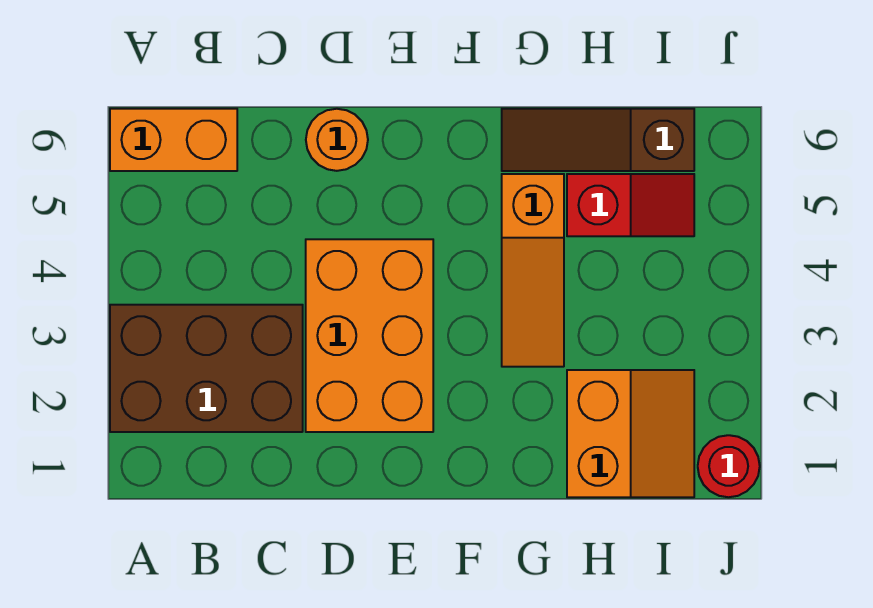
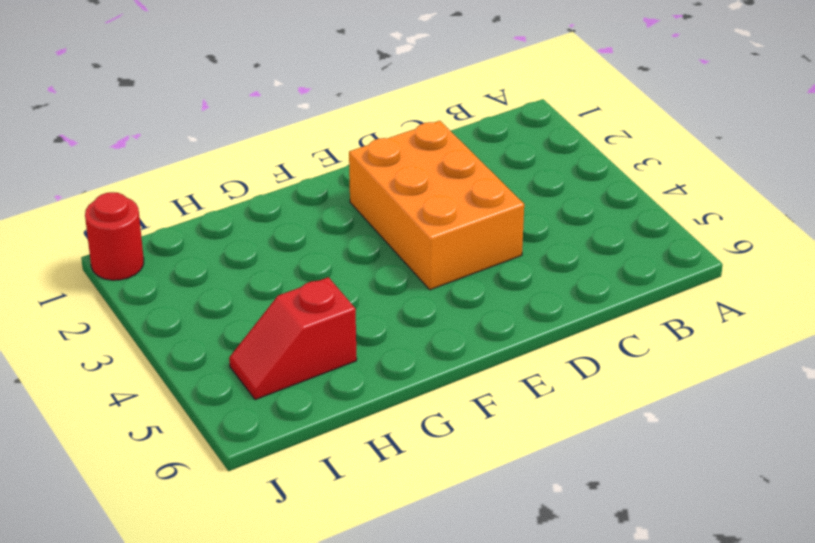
none -> brown 2x3 brick [110,305,303,432]
none -> orange 1x2 brick [110,109,237,171]

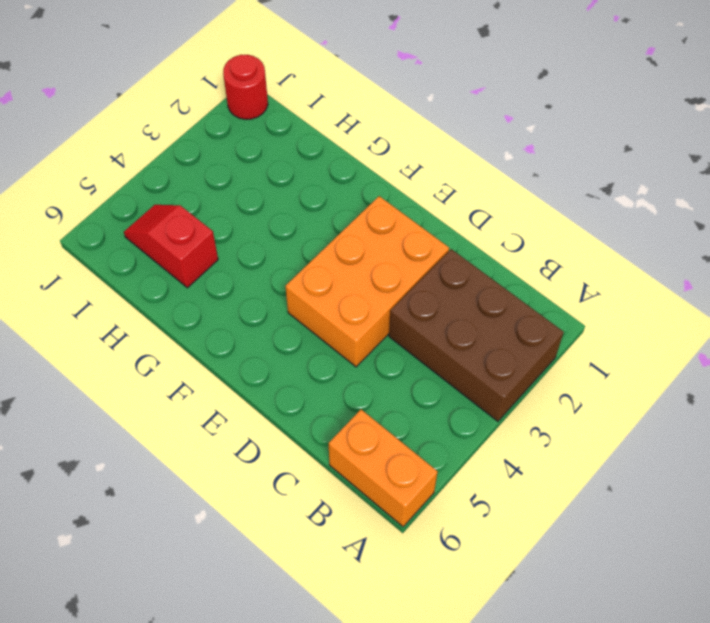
none -> orange 1x1 round brick [306,109,368,171]
none -> orange 1x3 slope [502,174,564,367]

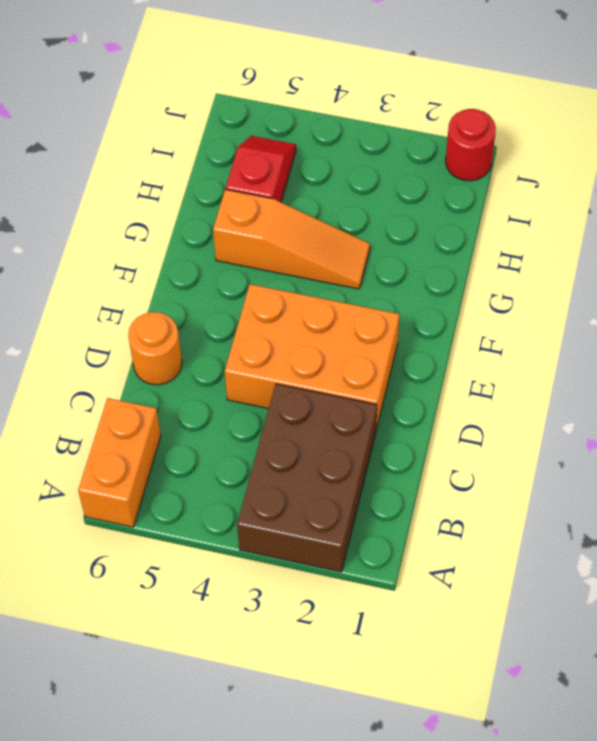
none -> brown 1x3 slope [502,109,694,171]
none -> orange 2x2 slope [567,370,694,497]

